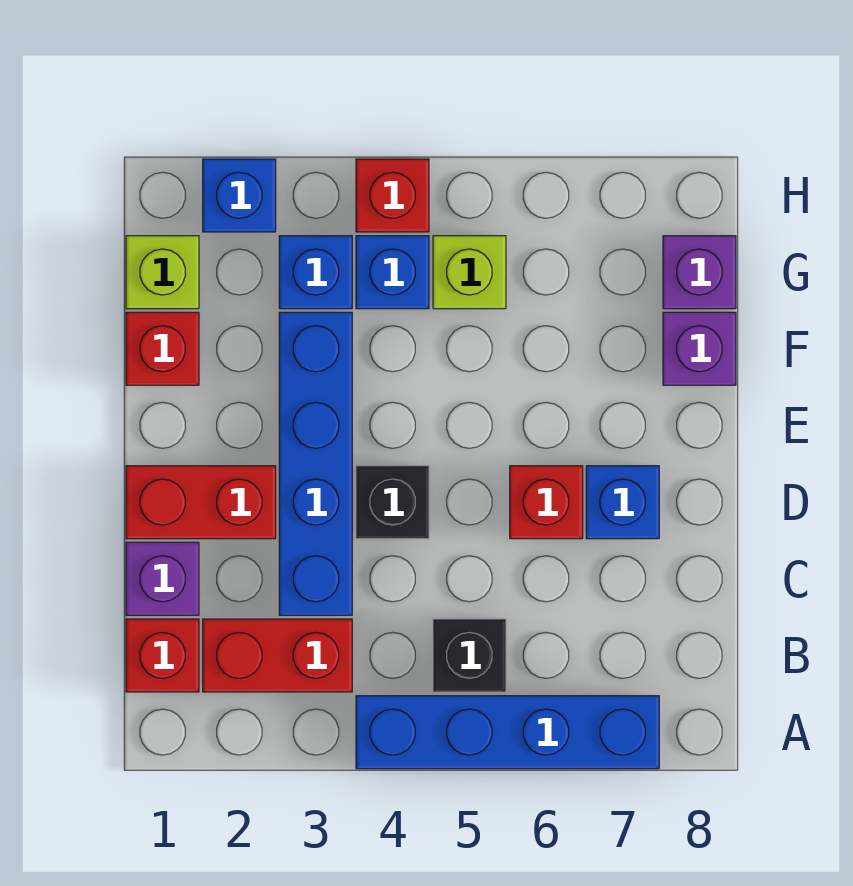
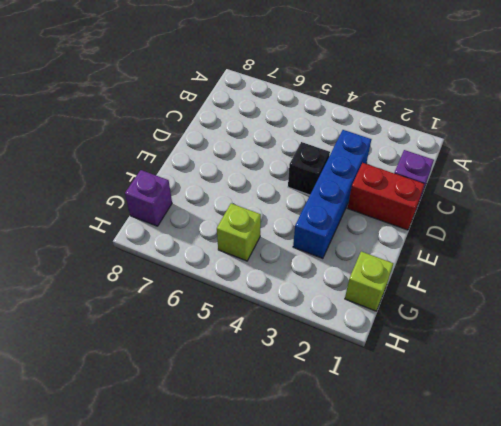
none -> blue 1x4 brick [356,696,659,769]
none -> red 1x1 brick [126,619,199,692]
none -> red 1x2 brick [203,619,352,692]

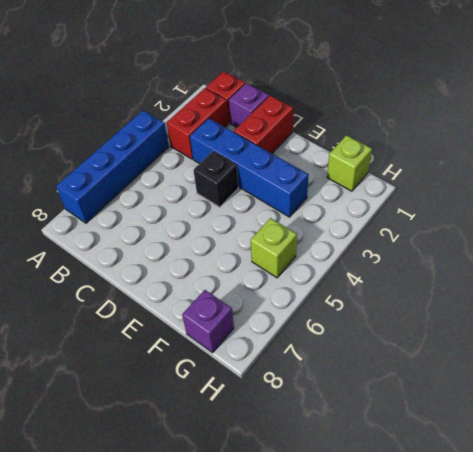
none -> black 1x1 brick [433,619,506,692]
none -> red 1x1 brick [510,466,583,539]
none -> blue 1x1 brick [586,466,659,539]

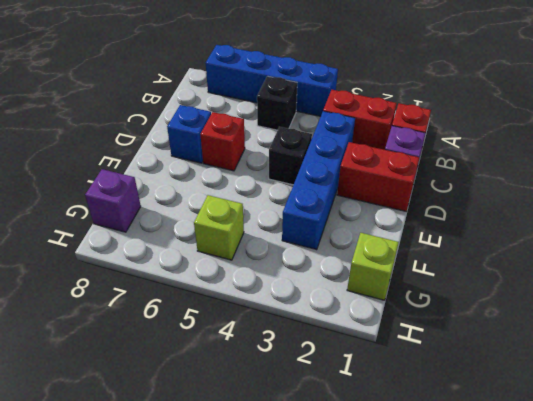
none -> red 1x1 brick [126,312,199,385]
none -> purple 1x1 brick [663,312,736,385]
none -> blue 1x1 brick [279,236,352,309]

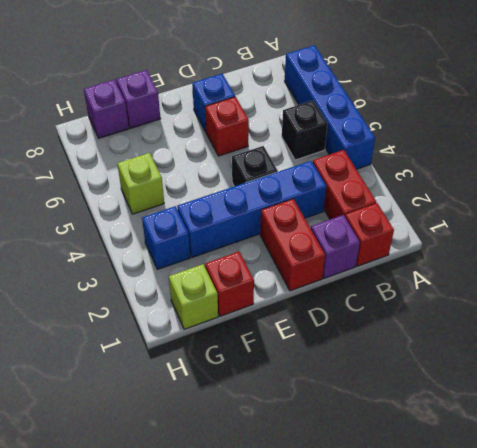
none -> blue 1x1 brick [356,236,429,309]
none -> blue 1x1 brick [203,159,276,232]
none -> red 1x1 brick [356,159,429,232]

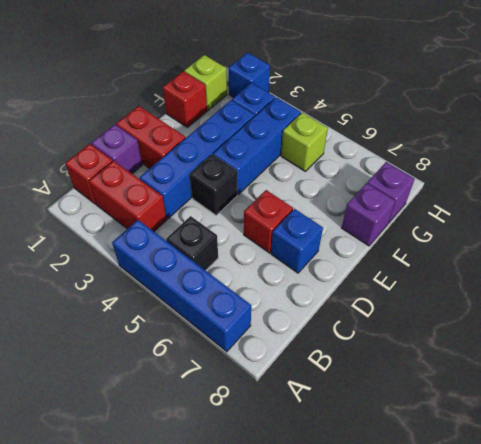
blue 1x3 brick [213,97,301,194] -> blue 1x1 brick [356,236,429,309]
none -> red 1x1 brick [356,159,429,232]

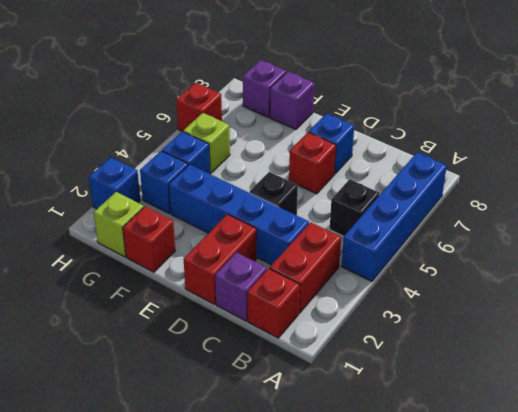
red 1x1 brick [176,83,222,132] -> red 1x1 brick moved to [356,159,429,232]

